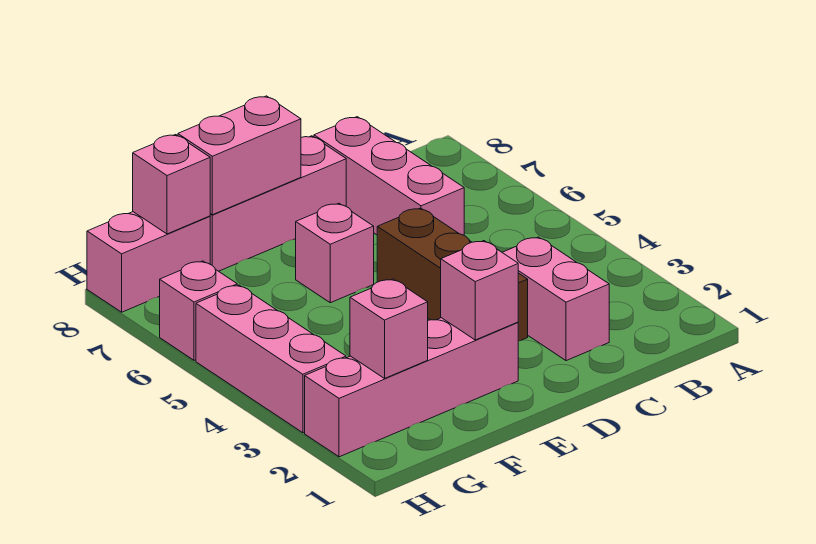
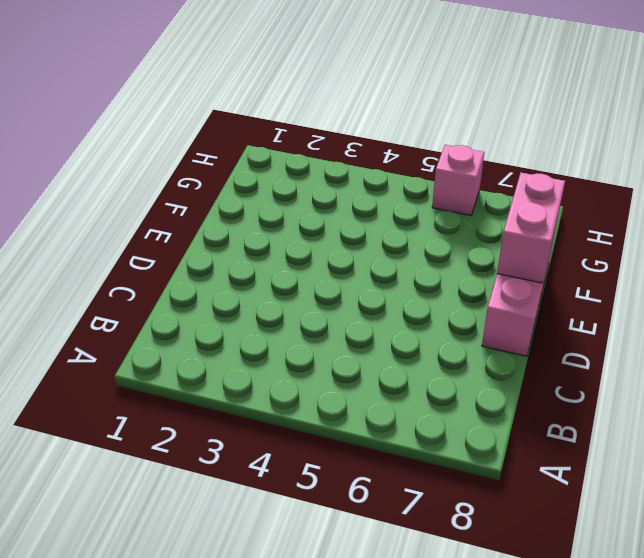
none -> pink 1x2 brick [502,237,609,361]
none -> pink 1x3 brick [314,117,464,235]
none -> brown 1x3 brick [377,208,528,341]

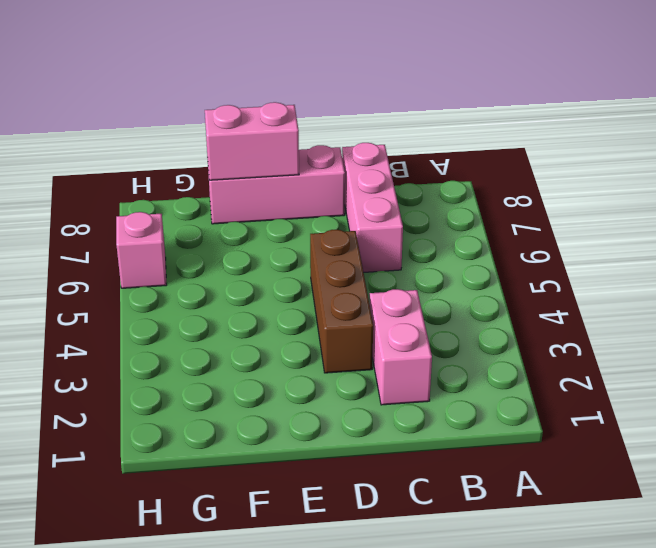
none -> pink 1x4 brick [305,318,518,457]
none -> pink 1x1 brick [296,203,374,303]
none -> pink 1x2 brick [87,212,210,312]

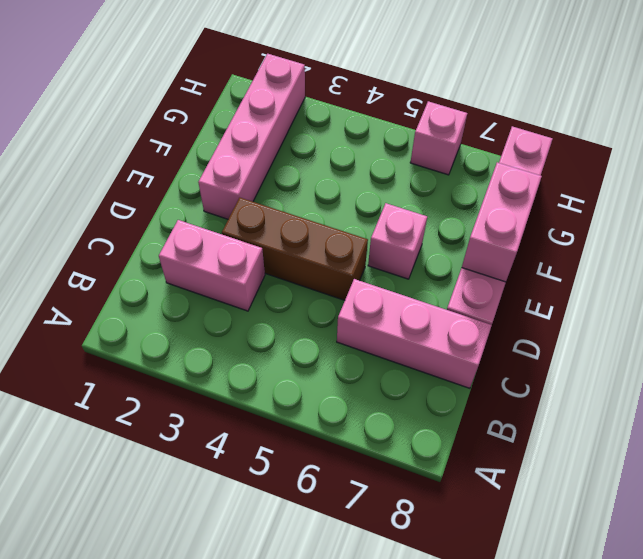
none -> pink 1x3 brick [196,285,346,433]
none -> pink 1x1 brick [441,241,518,340]
none -> pink 1x1 brick [350,279,428,378]

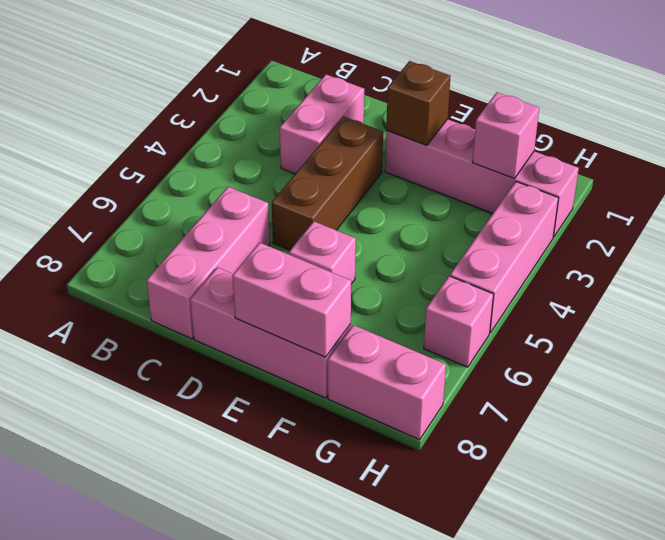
brown 1x1 brick [386,61,451,146] -> pink 1x1 brick [441,241,518,340]
none -> pink 1x1 brick [133,135,210,234]

